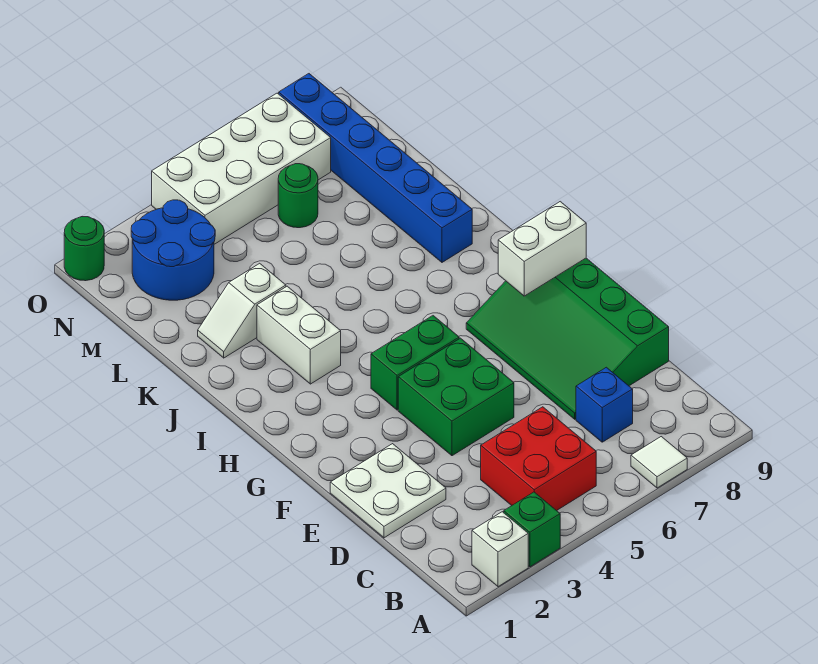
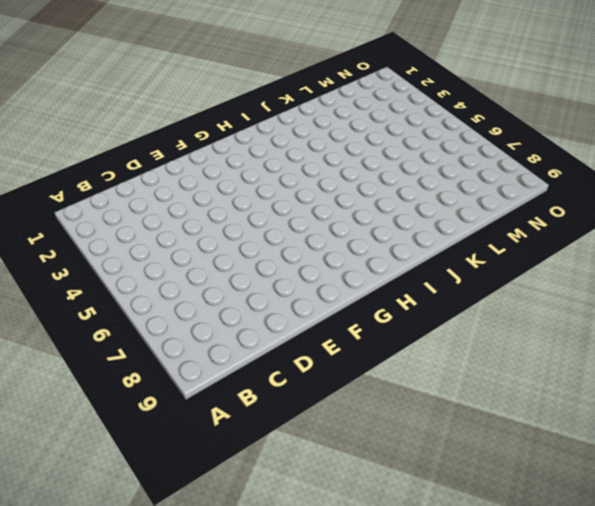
none -> white 1x1 brick [472,512,528,587]
none -> green 1x1 brick [504,492,560,567]
none -> white 1x1 tile [631,437,687,488]

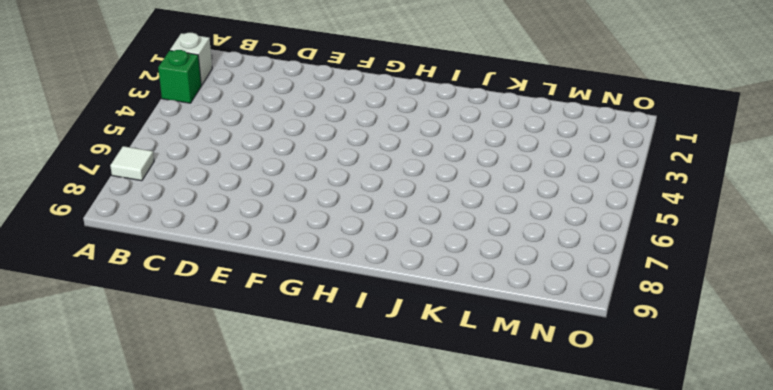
none -> red 2x2 brick [481,407,596,511]
none -> blue 1x1 brick [576,367,633,442]
none -> white 2x2 plate [330,444,446,538]

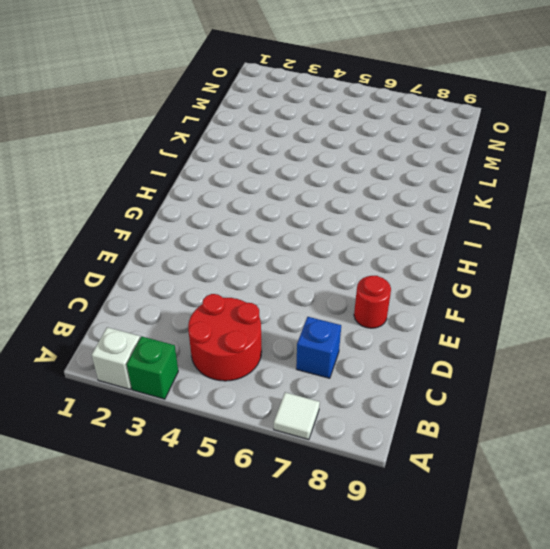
red 2x2 round brick [188,294,262,381] -> red 2x2 brick [481,407,596,511]
red 1x1 round brick [354,276,391,328] -> green 3x4 slope [466,258,669,419]
none -> white 2x2 plate [330,444,446,538]
none -> green 2x2 brick [398,338,514,456]
none -> green 1x2 brick [371,316,459,410]

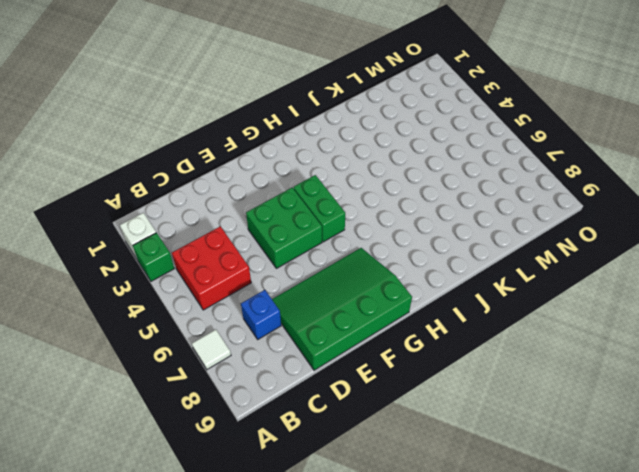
none -> white 2x2 plate [330,444,446,538]
none -> white 1x2 brick [257,286,341,384]
none -> blue 1x6 brick [279,74,472,262]

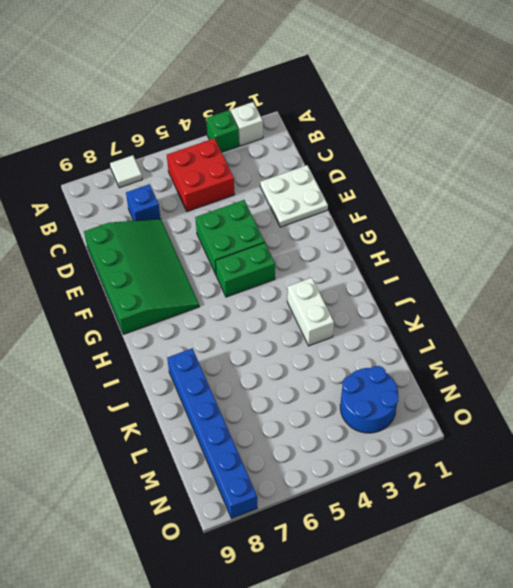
none -> white 1x2 slope [198,263,286,358]
none -> green 1x1 round brick [278,164,318,228]
none -> white 2x4 brick [152,93,331,244]

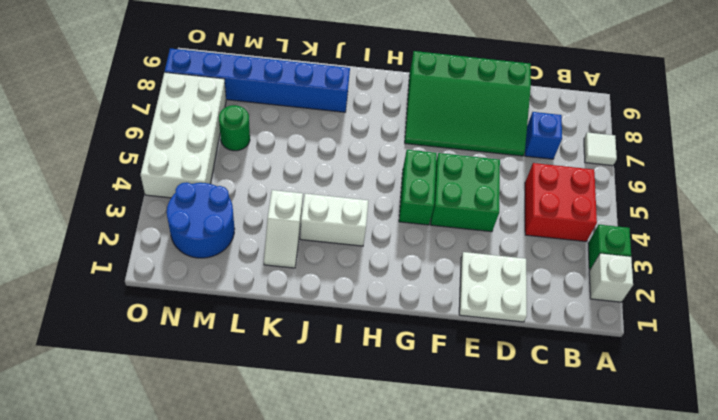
none -> green 1x1 round brick [64,217,104,281]
none -> white 1x2 brick [498,202,586,296]

